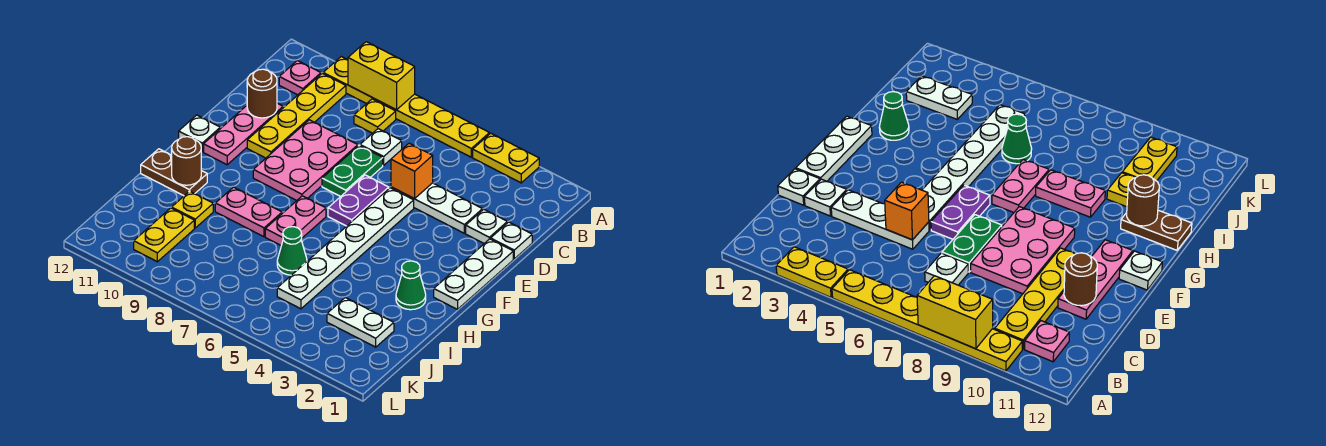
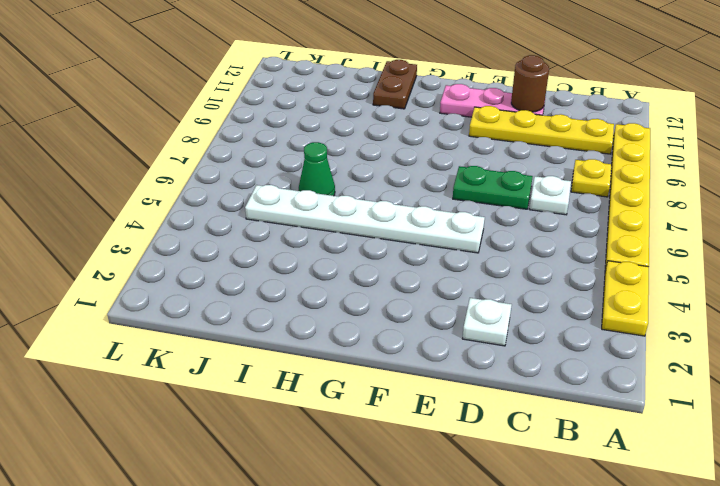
none -> pink 1x1 plate [279,61,321,95]
none -> white 1x1 plate [491,222,532,259]
none -> white 1x3 plate [391,183,483,233]

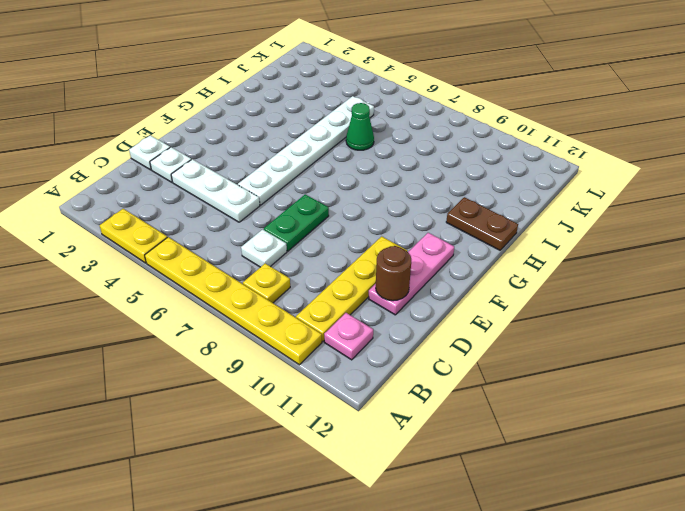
none -> pink 2x3 plate [253,120,358,200]
none -> white 1x3 plate [434,239,513,309]
none -> purple 1x2 plate [328,175,389,226]

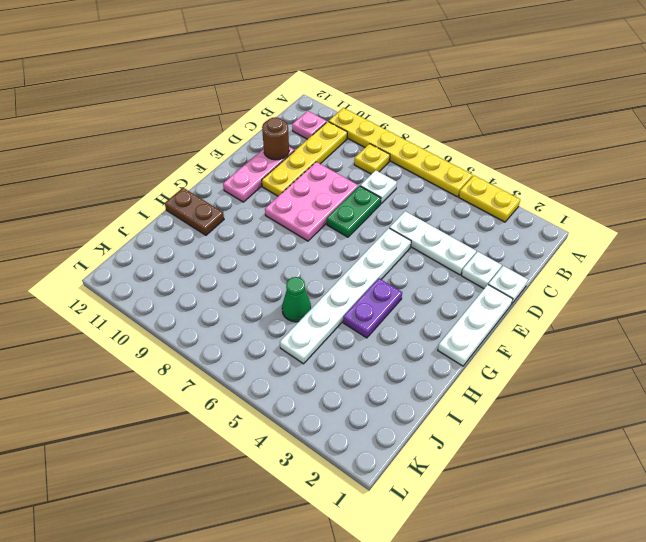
purple 1x2 plate [343,278,402,338] -> purple 1x2 plate moved to [328,175,389,226]
none -> white 1x1 plate [179,115,220,152]
none -> pink 1x2 plate [265,196,326,246]
none -> green 1x1 cone [396,261,426,310]

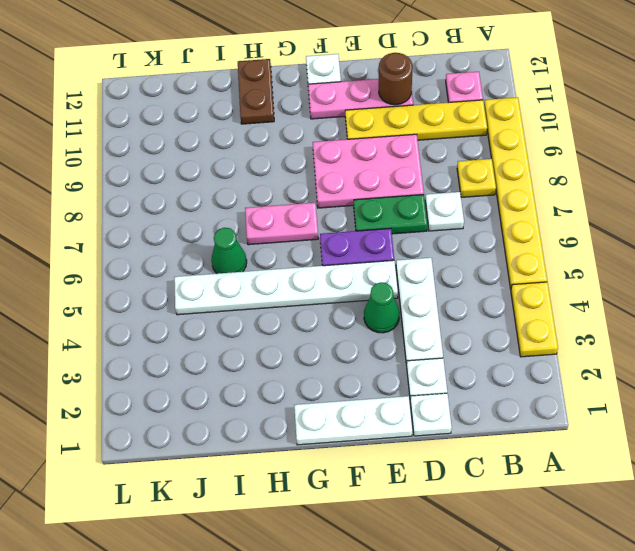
green 1x1 cone [364,282,400,333] -> green 1x1 cone moved to [396,261,426,310]
none -> pink 1x2 plate [215,187,282,237]
none -> yellow 1x1 plate [172,191,213,228]
none -> white 1x2 plate [327,298,394,347]

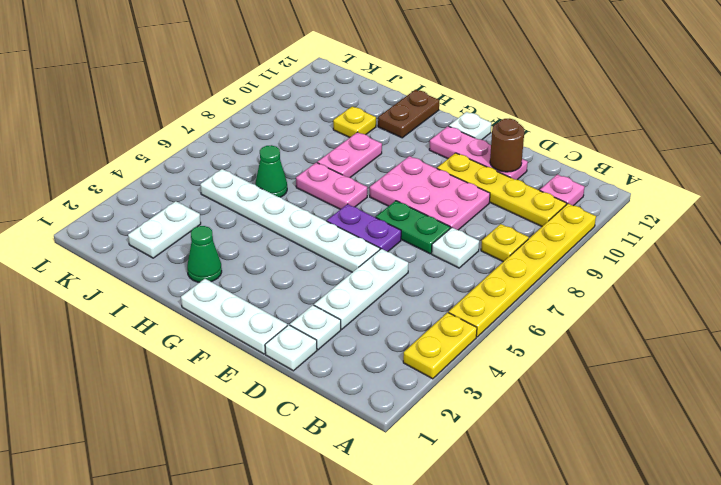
none -> yellow 1x2 plate [134,208,194,262]
none -> yellow 1x2 brick [348,42,415,110]
none -> orange 1x1 brick [391,143,433,199]

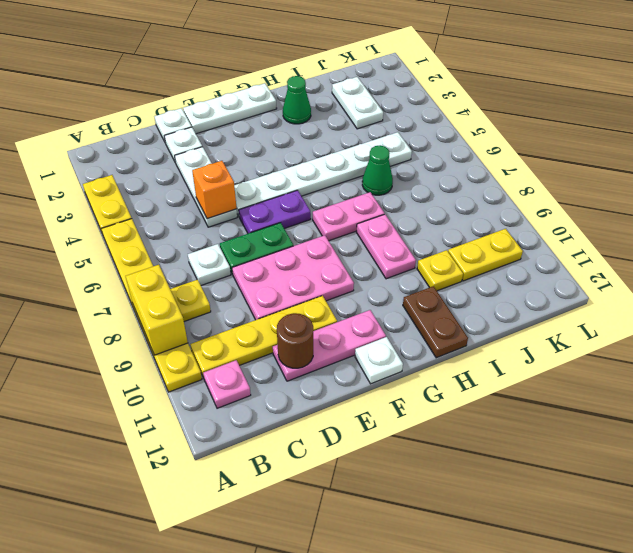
none -> brown 1x1 round brick [172,137,201,185]

